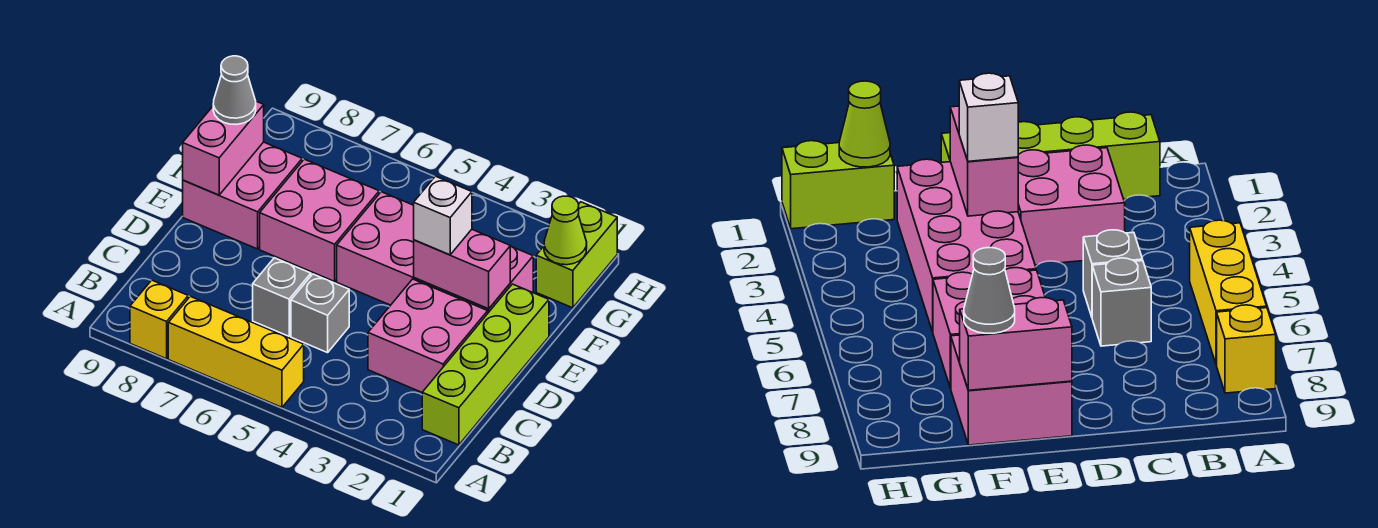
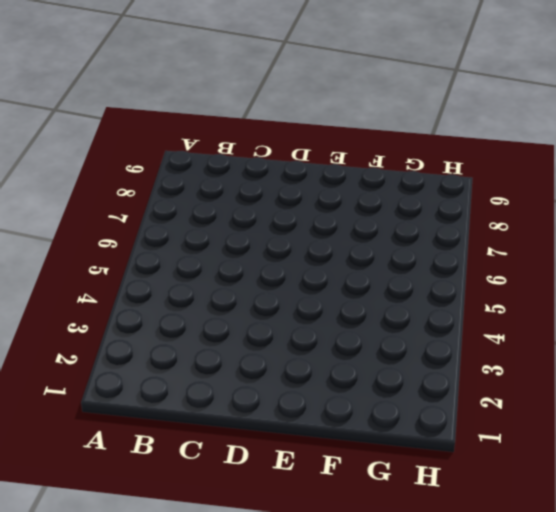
none -> yellow 1x3 brick [168,296,304,407]
none -> yellow 1x1 brick [130,280,188,359]
none -> lime 1x4 brick [422,284,549,445]

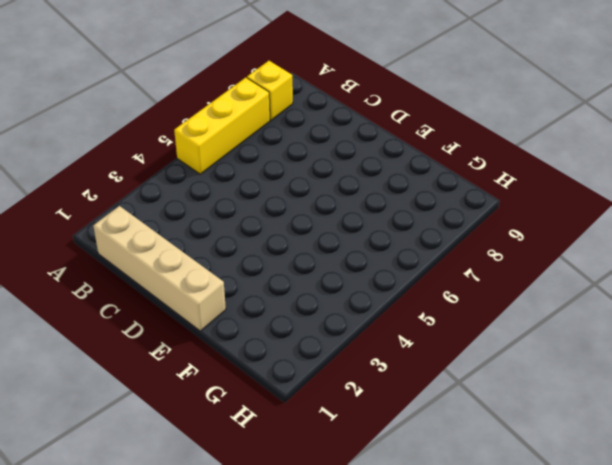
tan 1x4 brick [93,206,226,331] -> lime 1x4 brick [422,284,549,445]
none -> pink 2x2 brick [368,279,488,392]
none -> grey 1x1 brick [291,274,349,353]
none -> grey 1x1 brick [253,258,311,336]

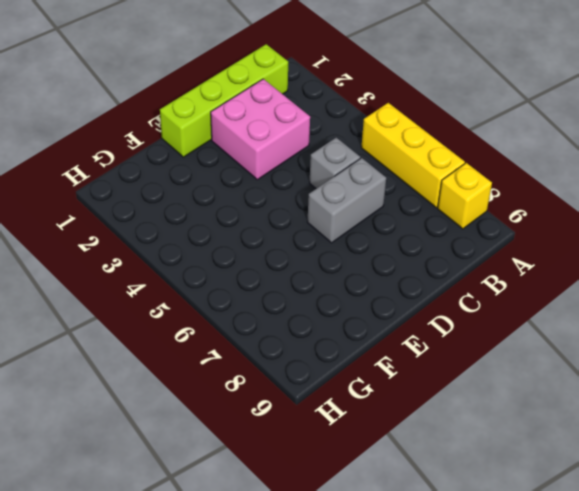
grey 1x2 brick [307,158,386,243] -> grey 1x1 brick [253,258,311,336]
none -> pink 2x4 brick [337,192,533,313]
none -> pink 2x2 brick [260,159,379,281]
none -> pink 2x2 brick [183,142,302,249]

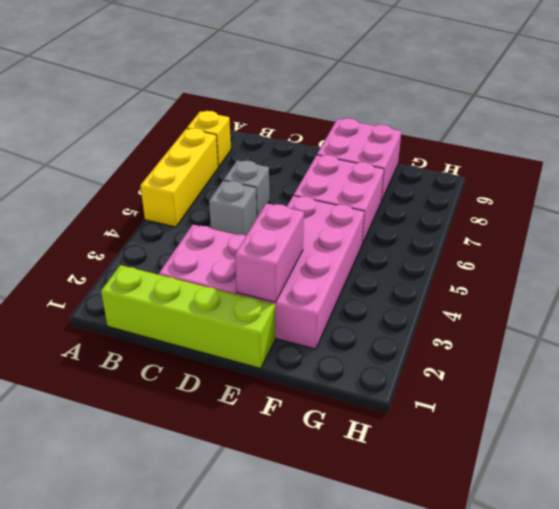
none -> lime 1x2 brick [536,202,617,308]
none -> pink 1x2 brick [183,101,264,195]
none -> lime 1x1 cone [544,196,587,265]

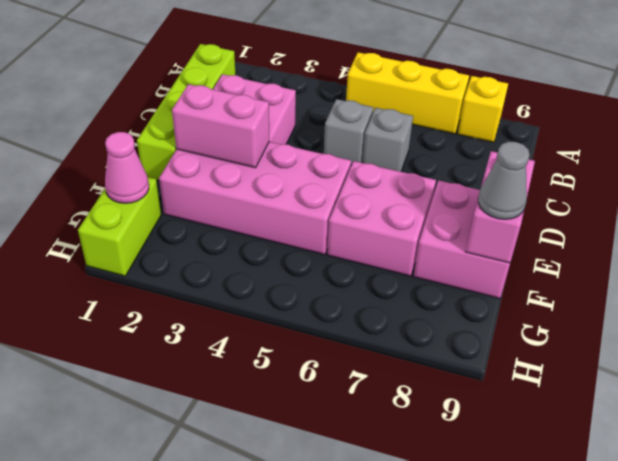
pink 1x1 cone [105,132,149,203] -> lime 1x1 cone [544,196,587,265]
none -> white 1x1 brick [414,176,472,255]

